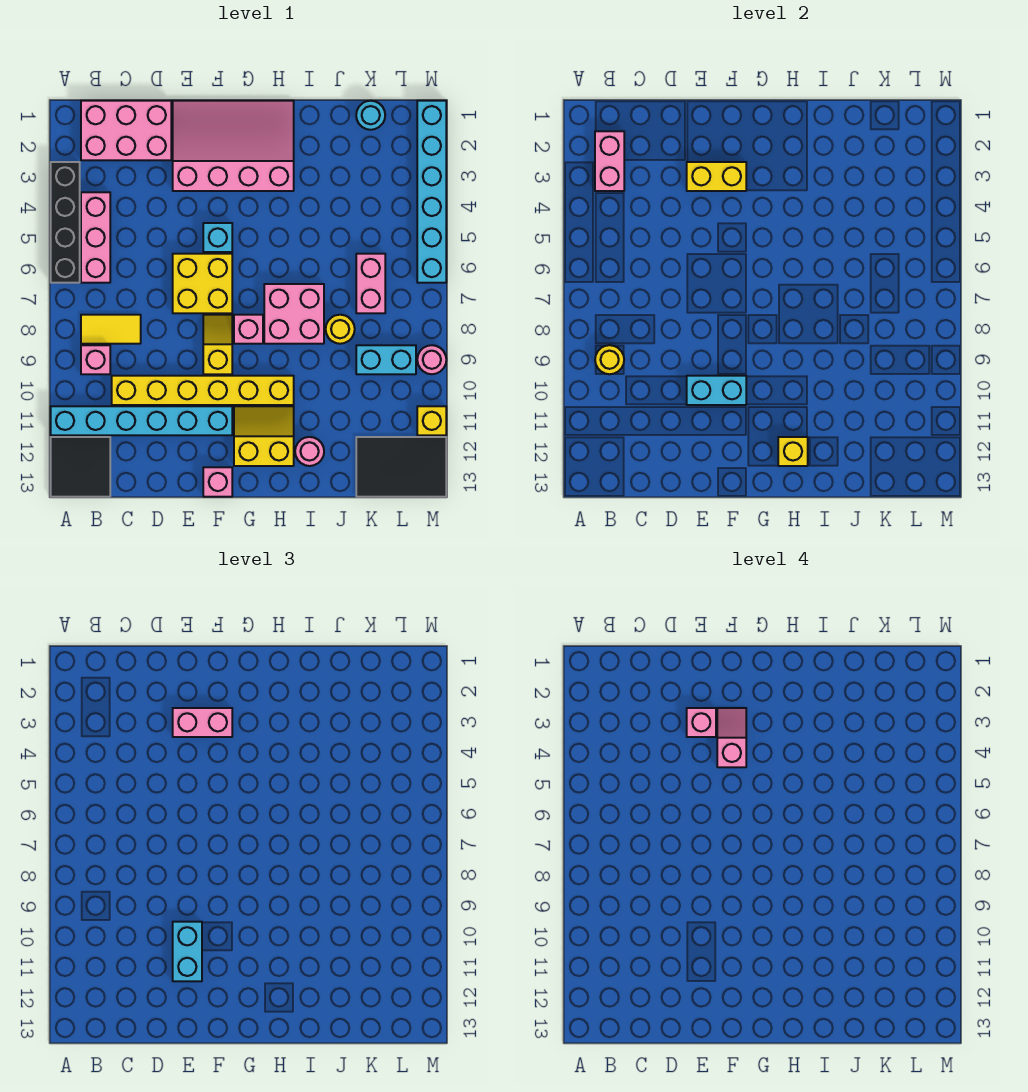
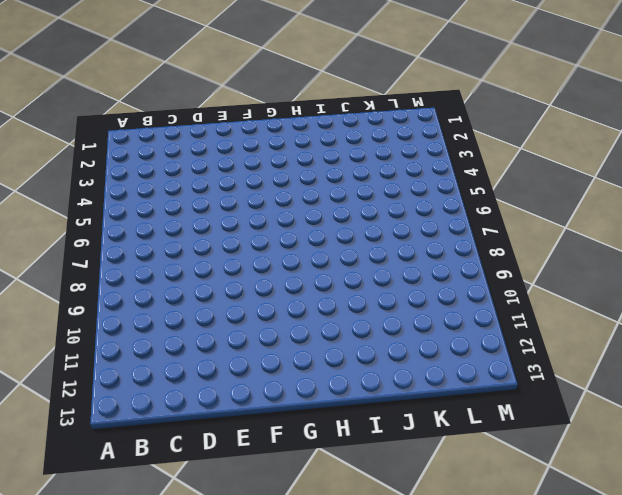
none -> black 1x4 brick [51,162,80,283]
none -> cyan 1x6 brick [51,406,232,435]
none -> black 2x2 tile [51,437,110,497]
none -> pink 2x3 brick [81,101,171,160]

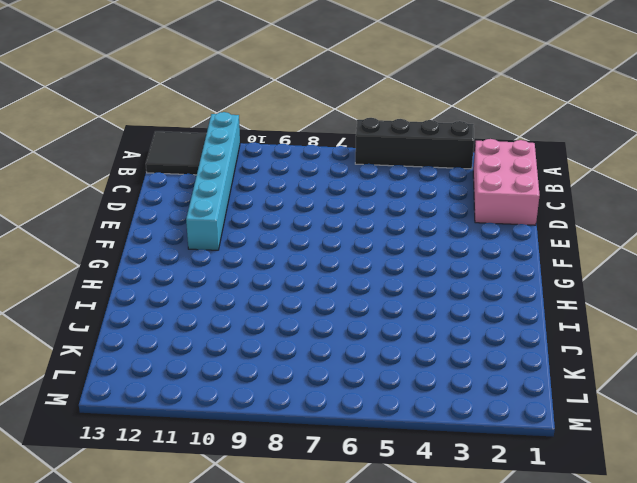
none -> pink 1x3 brick [81,192,110,283]
none -> yellow 1x2 tile [81,315,141,344]
none -> pink 1x1 brick [81,345,110,374]
none -> yellow 1x6 brick [112,376,294,405]

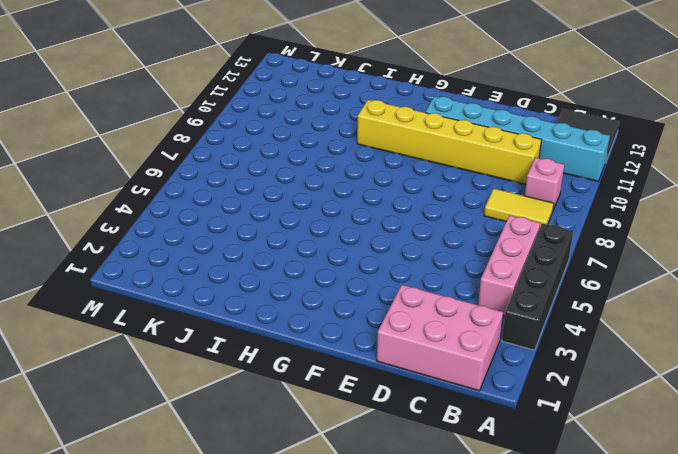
none -> pink 3x4 slope [173,101,294,191]
none -> yellow 2x2 brick [173,254,232,313]
none -> cyan 1x1 brick [203,223,232,252]
none -> yellow 1x2 slope [203,315,232,374]

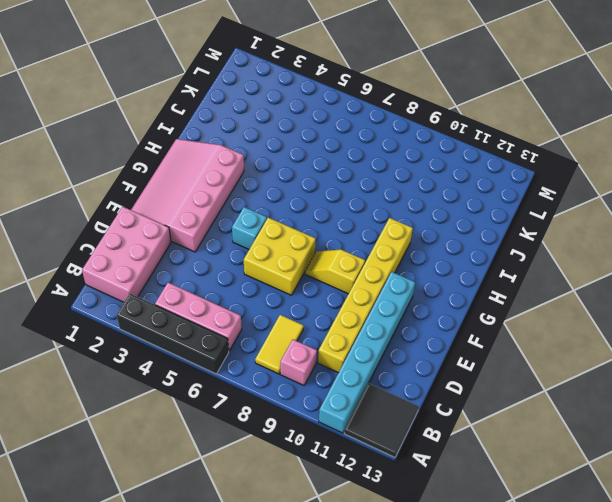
none -> pink 1x1 brick [203,467,232,497]
none -> pink 1x1 brick [234,315,263,344]
none -> yellow 2x2 slope [234,406,294,466]
none -> pink 2x2 brick [264,284,324,344]

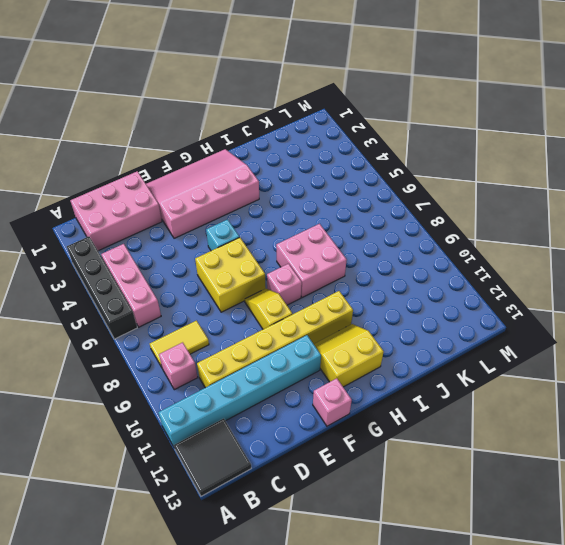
none -> pink 1x1 round brick [295,437,324,466]
none -> yellow 1x1 round brick [326,315,355,344]
none -> cyan 1x1 round brick [356,101,385,130]
none -> pink 1x2 brick [356,254,385,313]

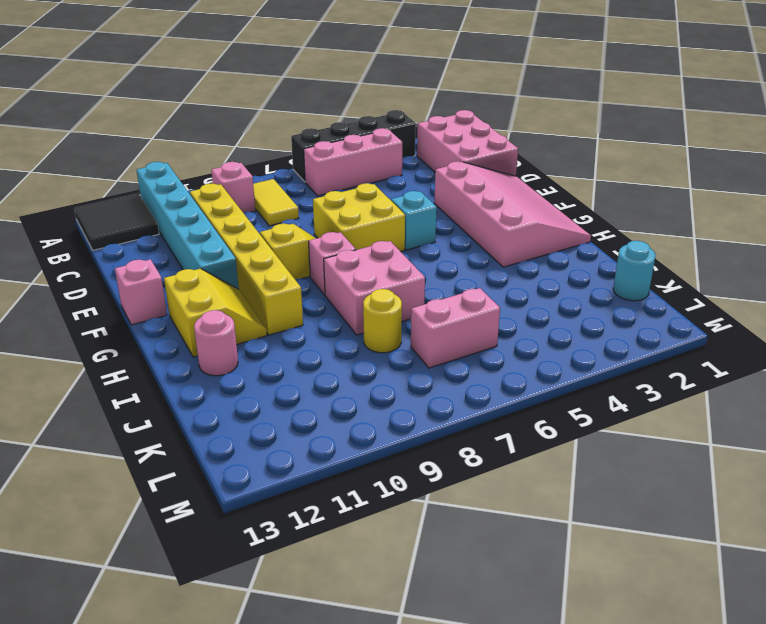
none -> cyan 1x2 brick [356,345,416,374]
none -> black 2x3 tile [356,437,446,497]
none -> cyan 1x6 brick [417,101,446,283]
none -> pink 1x1 round brick [417,345,446,374]

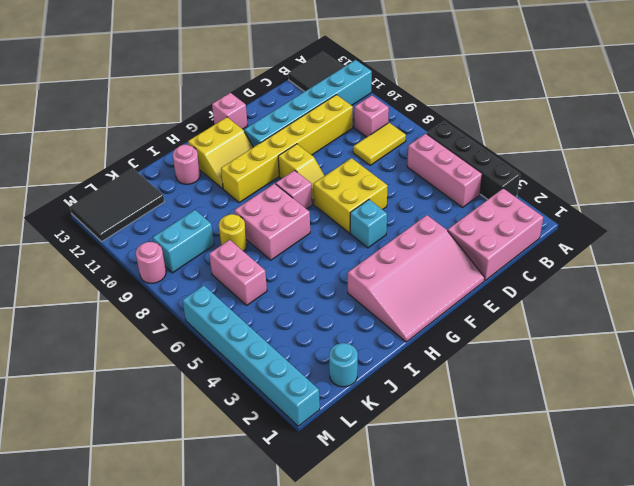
none -> yellow 1x1 brick [417,406,446,435]
none -> pink 1x2 brick [595,131,624,191]
none -> yellow 1x1 round brick [595,345,624,374]
none -> yellow 1x2 brick [687,162,746,191]

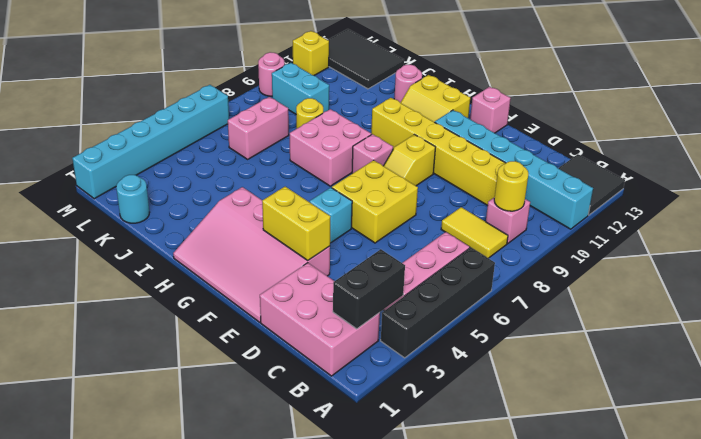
black 1x2 brick [333,249,405,329] -> pink 1x2 brick [595,131,624,191]
none -> cyan 1x2 brick [687,376,746,405]
none -> yellow 1x1 brick [778,437,808,466]
none -> pink 1x2 brick [173,708,232,737]
none -> cyan 1x2 brick [173,922,202,981]

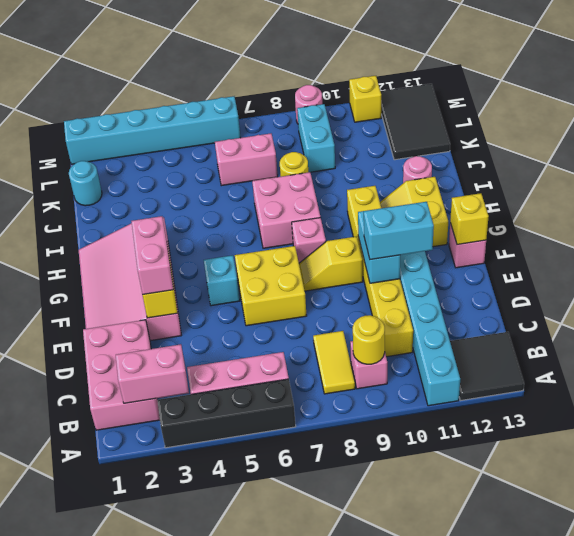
yellow 1x1 brick [450,193,489,245] -> yellow 1x1 brick moved to [778,437,808,466]
none -> pink 1x1 brick [687,708,716,737]
none -> pink 1x2 slope [717,708,746,767]

